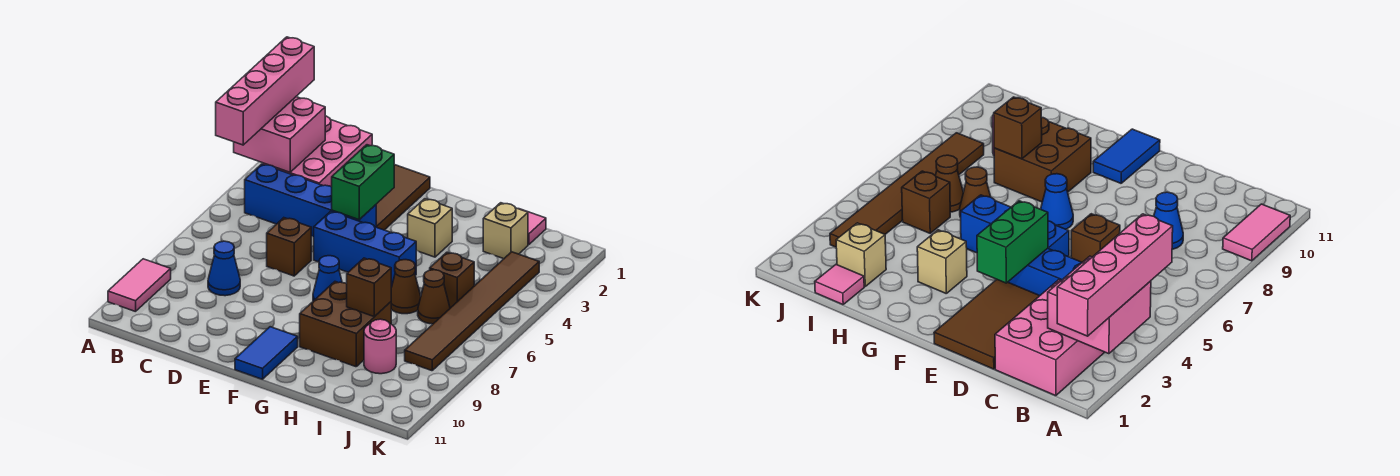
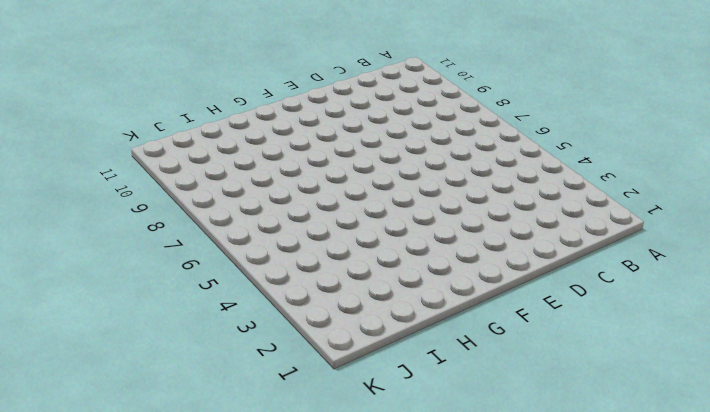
none -> pink 1x2 tile [108,259,171,312]
none -> pink 2x3 brick [263,116,372,187]
none -> blue 1x4 brick [245,164,376,237]

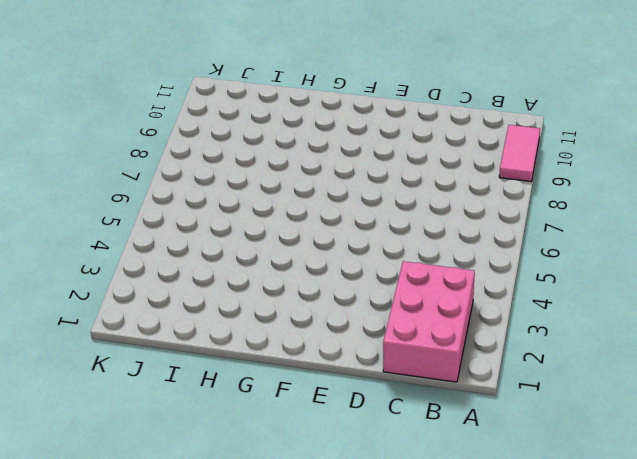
none -> blue 1x4 brick [245,164,376,237]
none -> blue 1x1 cone [208,241,240,296]
none -> brown 2x3 tile [376,165,430,230]

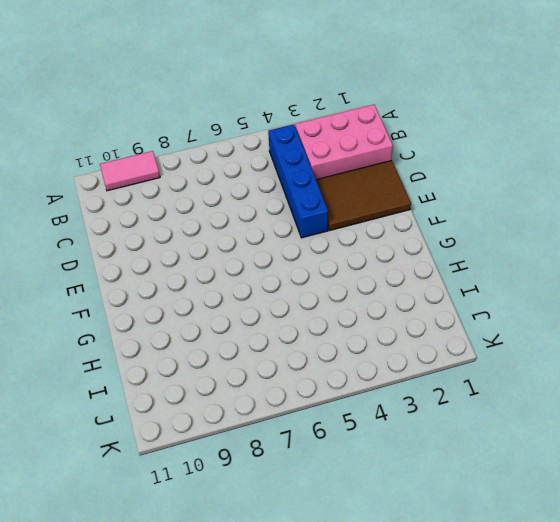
none -> blue 1x1 cone [208,241,240,296]
none -> brown 1x1 brick [267,218,311,276]
none -> blue 1x3 brick [314,211,416,287]

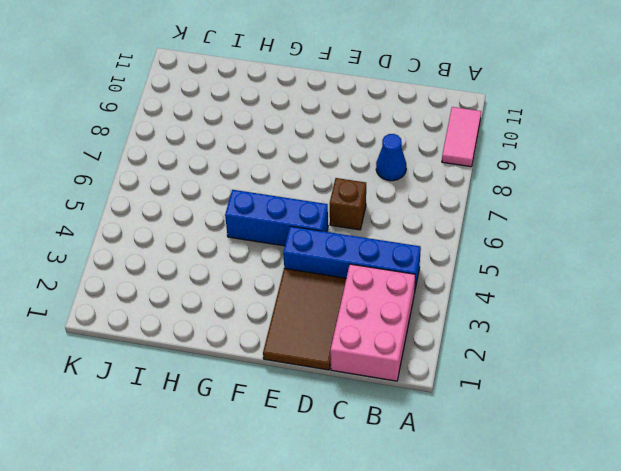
none -> blue 1x1 cone [313,256,342,301]
none -> blue 1x2 tile [235,327,298,379]
none -> tan 1x1 brick [408,199,452,257]

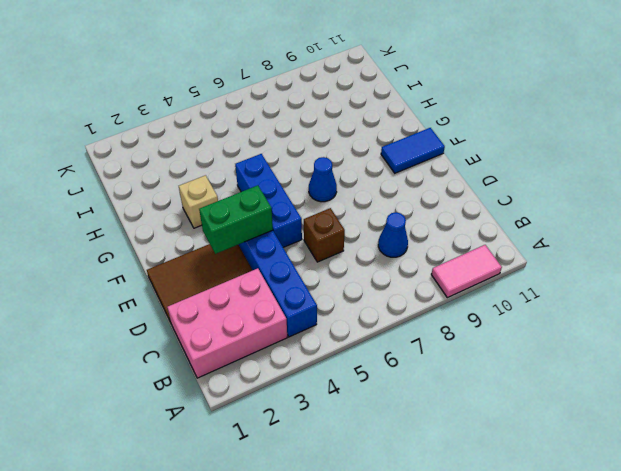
none -> brown 2x2 brick [300,282,391,367]
none -> brown 1x1 cone [391,260,421,314]
none -> pink 1x1 tile [520,209,546,245]

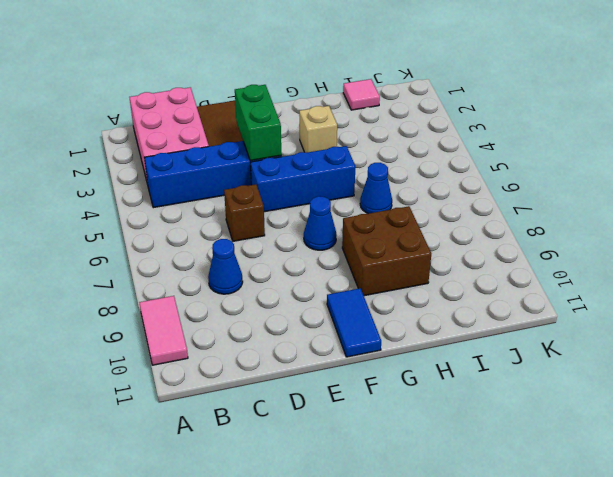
blue 1x1 cone [360,163,392,214] -> brown 1x1 cone [391,260,421,314]
none -> tan 1x1 brick [483,203,528,259]
none -> brown 1x1 brick [430,252,474,308]
none -> brown 1x1 cone [418,270,450,324]

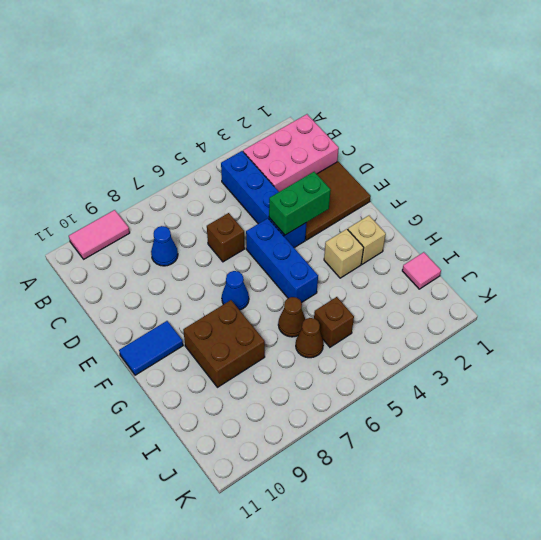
tan 1x1 brick [348,216,386,264] -> tan 1x1 brick moved to [483,203,528,259]
none -> pink 1x1 round brick [364,319,396,374]
none -> brown 1x6 tile [405,252,539,371]
none -> pink 2x2 brick [234,97,325,172]

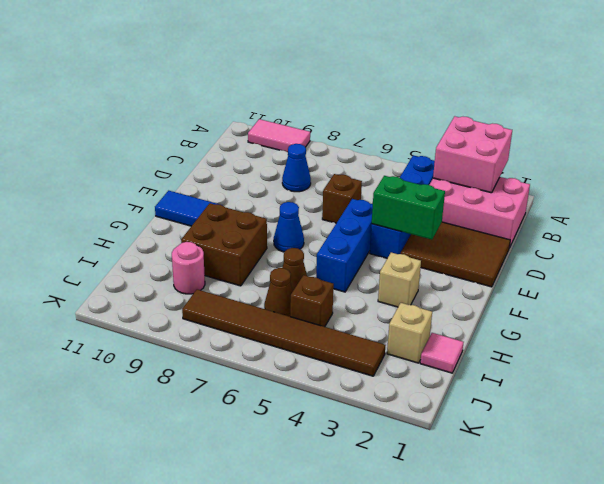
none -> brown 1x1 brick [347,258,391,317]
none -> pink 1x4 brick [216,37,314,145]

